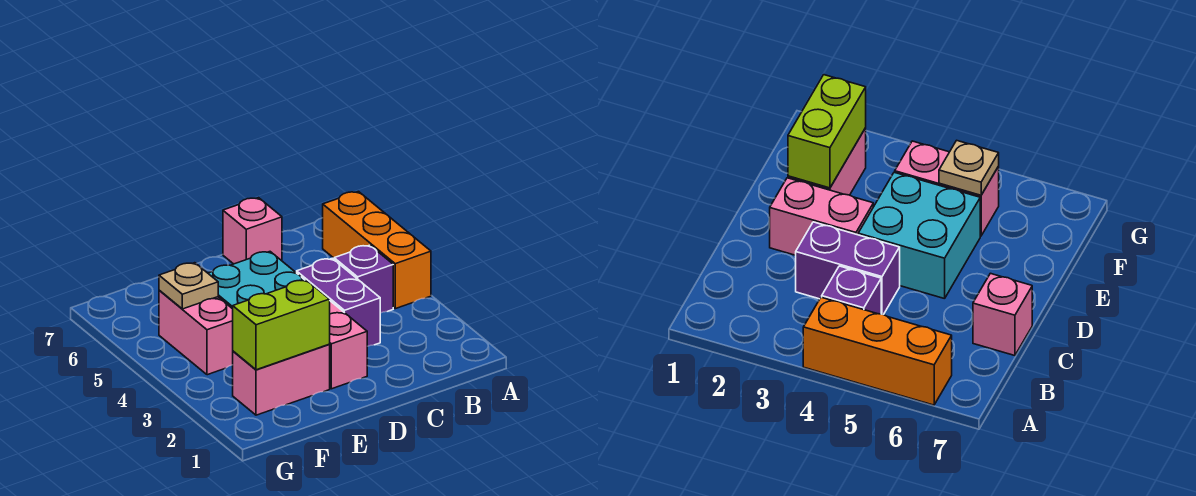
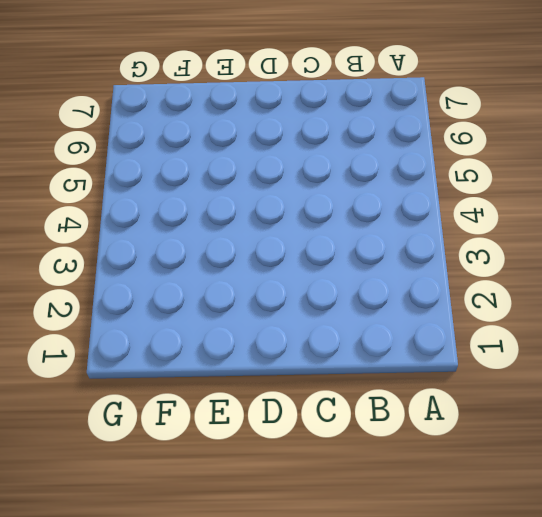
none -> orange 1x3 brick [323,192,431,309]
none -> purple 1x1 brick [334,245,393,313]

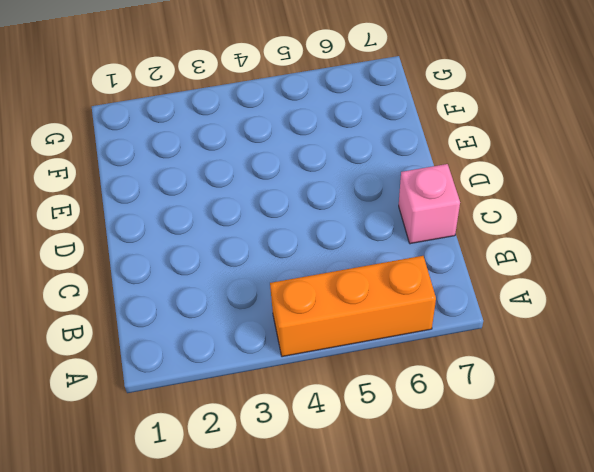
none -> purple 1x1 brick [334,245,393,313]
none -> purple 1x2 brick [297,258,380,346]

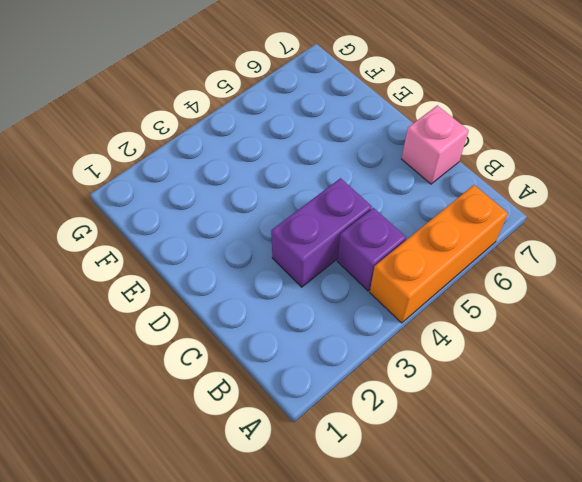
none -> pink 1x2 brick [329,301,367,389]
none -> cyan 2x2 brick [208,252,304,309]

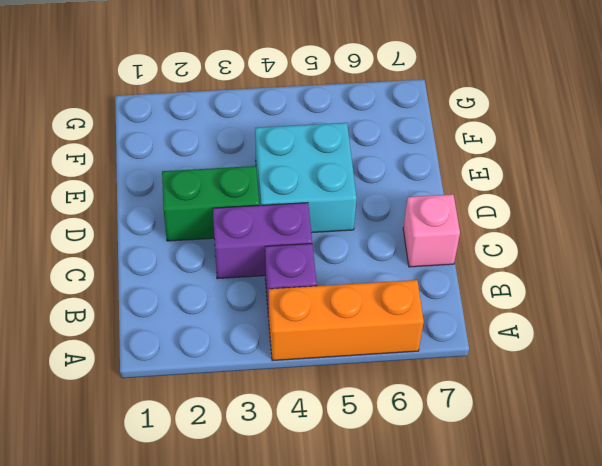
green 1x2 brick [162,166,259,241] -> pink 1x2 brick [329,301,367,389]
none -> pink 1x2 brick [233,344,330,415]
none -> pink 1x2 brick [159,291,233,375]

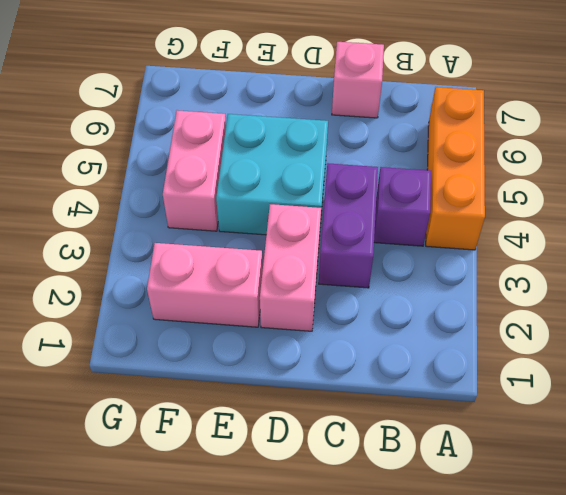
none -> lime 1x2 brick [233,280,330,370]
none -> tan 1x1 plate [159,263,218,309]

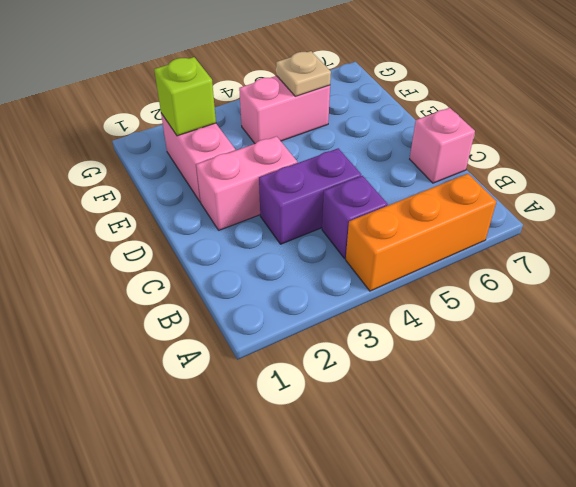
lime 1x1 brick [154,57,216,136] -> lime 1x2 brick [233,280,330,370]
none -> cyan 2x2 brick [208,252,304,309]

